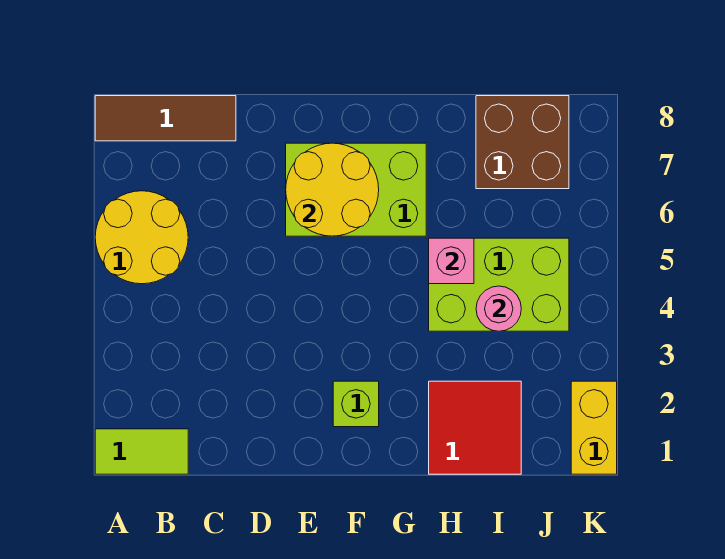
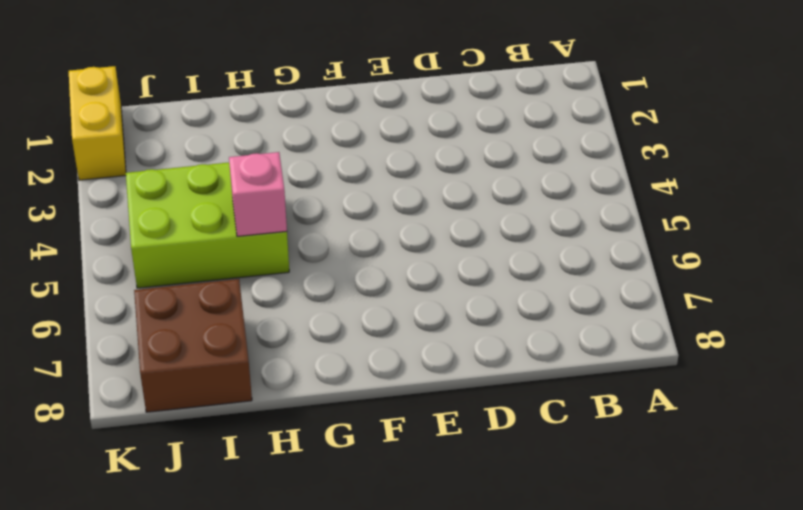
none -> lime 1x2 tile [95,429,188,474]
none -> yellow 2x2 round brick [95,191,188,284]
none -> brown 1x3 tile [95,96,236,141]

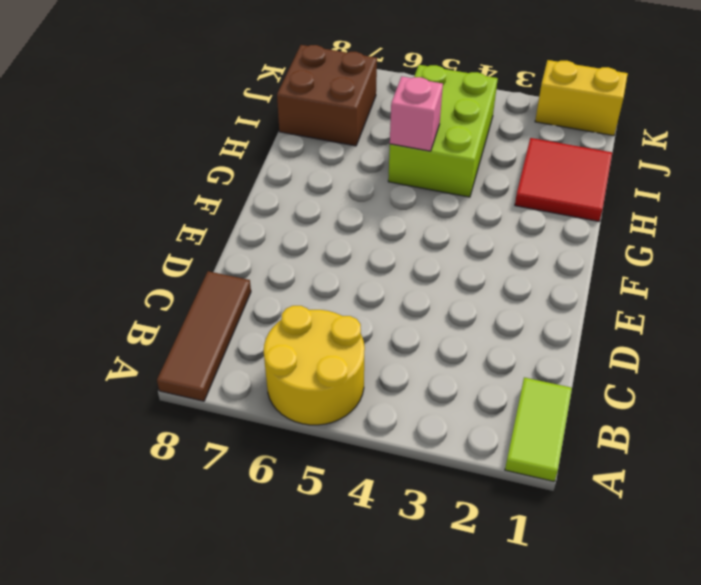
none -> lime 2x3 brick [286,143,426,236]
none -> lime 1x1 brick [333,381,379,427]
none -> yellow 2x2 round brick [286,143,379,236]

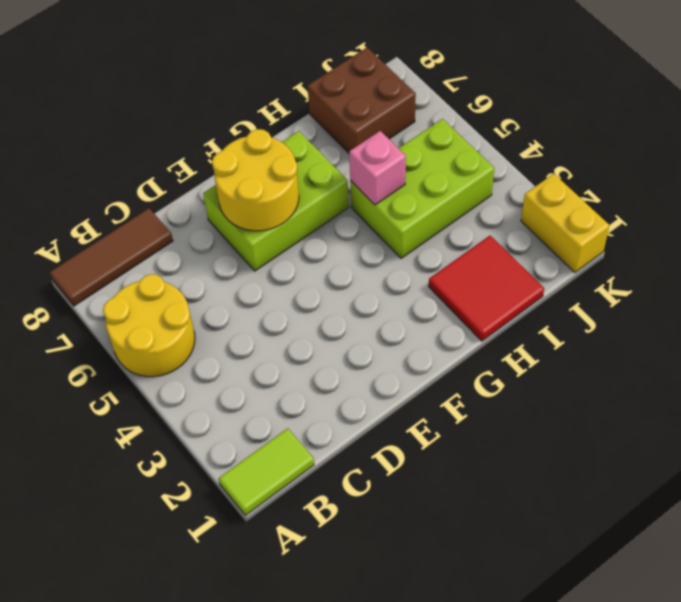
none -> lime 1x1 brick [333,381,379,427]
none -> pink 1x1 round brick [476,286,521,331]

